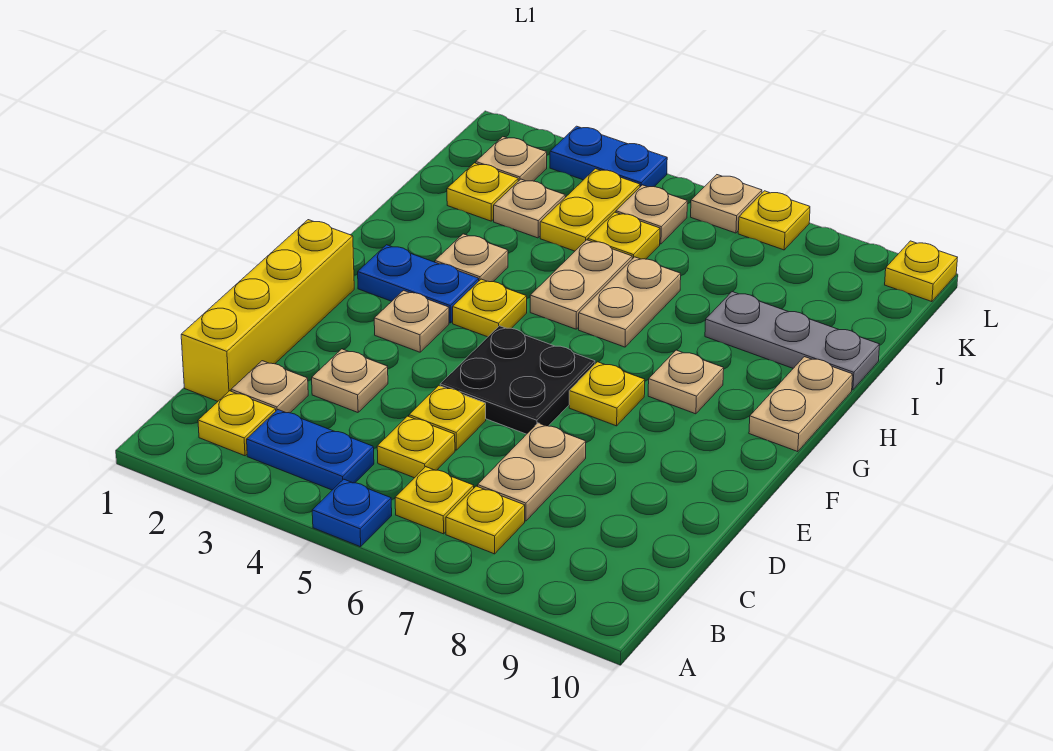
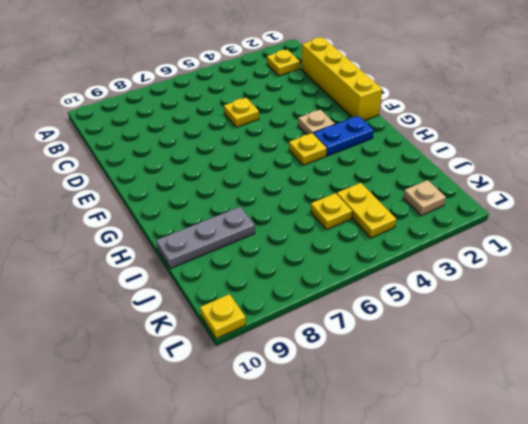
none -> blue 1x1 plate [312,479,392,547]
none -> blue 1x2 plate [247,410,374,490]
none -> yellow 1x1 plate [395,467,474,534]
none -> yellow 1x1 plate [446,486,525,554]

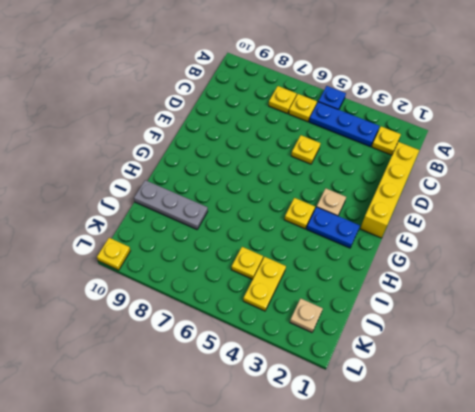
blue 1x3 plate [309,102,379,147] -> blue 1x2 plate [247,410,374,490]
none -> tan 1x1 plate [231,361,308,413]
none -> yellow 1x1 plate [377,416,455,478]
none -> tan 1x2 plate [478,423,586,521]
none -> tan 1x1 plate [312,349,388,412]

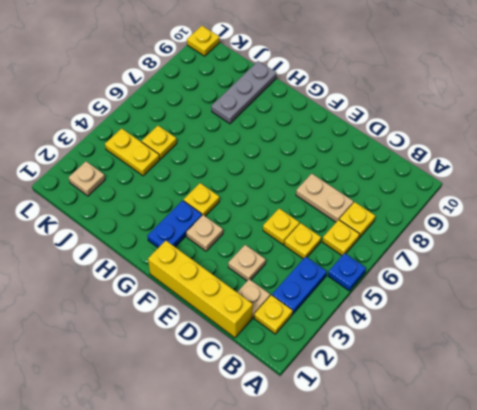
none -> black 2x2 plate [440,326,595,434]
none -> yellow 1x1 plate [569,362,645,426]
none -> tan 1x1 plate [648,350,724,414]
none -> tan 1x2 plate [749,357,853,452]

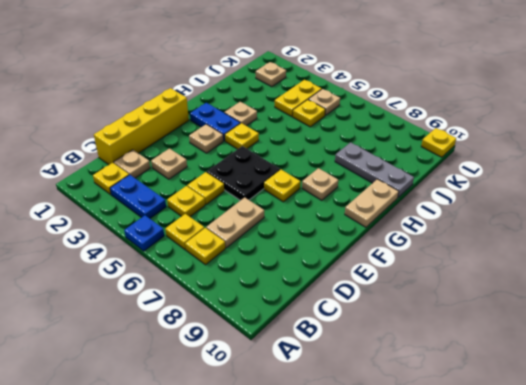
none -> tan 1x2 plate [530,240,632,329]
none -> tan 1x2 plate [579,257,681,347]
none -> yellow 1x1 plate [447,163,518,221]
none -> tan 1x1 plate [494,179,565,238]

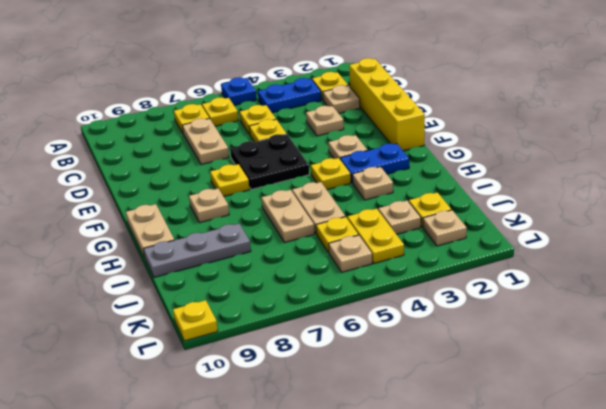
none -> blue 1x2 plate [550,126,667,187]
none -> tan 1x1 plate [691,175,762,233]
none -> yellow 1x1 plate [738,191,810,250]

